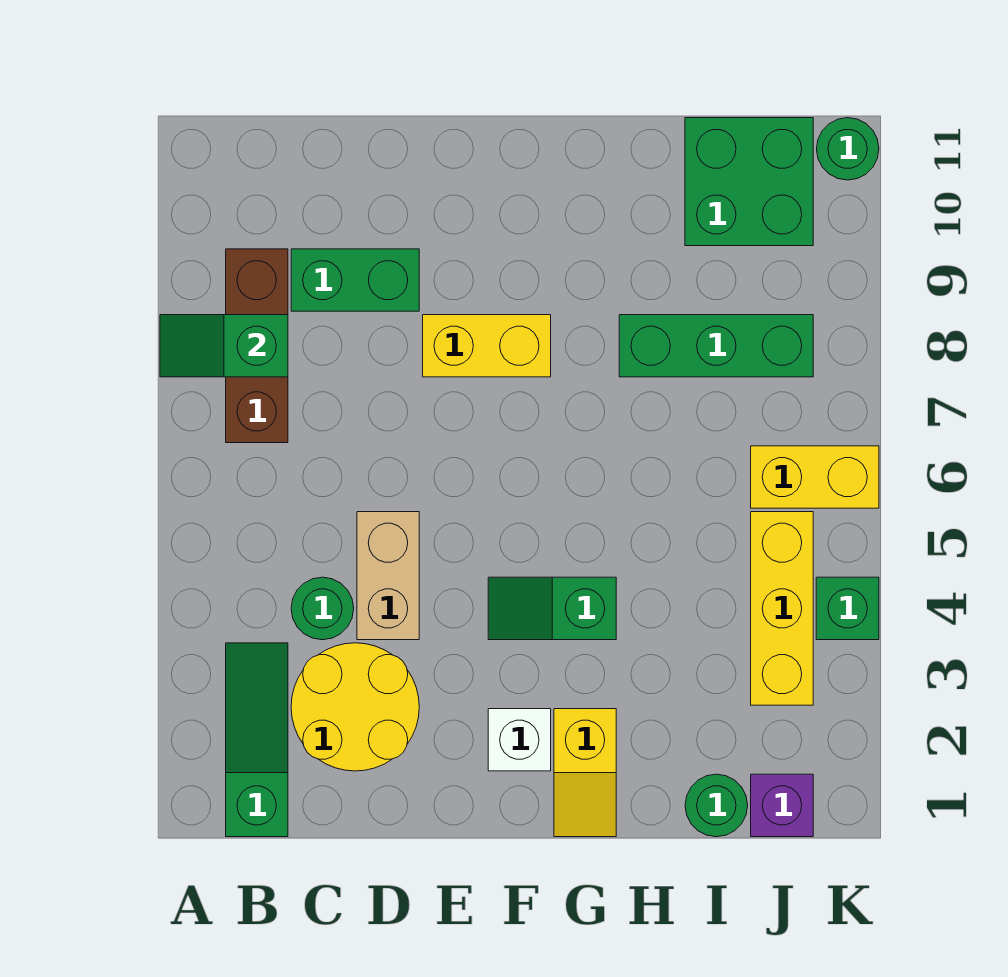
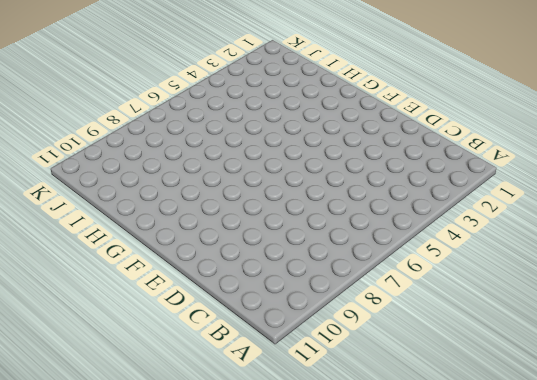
none -> green 1x3 slope [226,643,288,837]
none -> brown 1x3 brick [226,249,288,443]
none -> yellow 2x2 round brick [291,643,419,771]

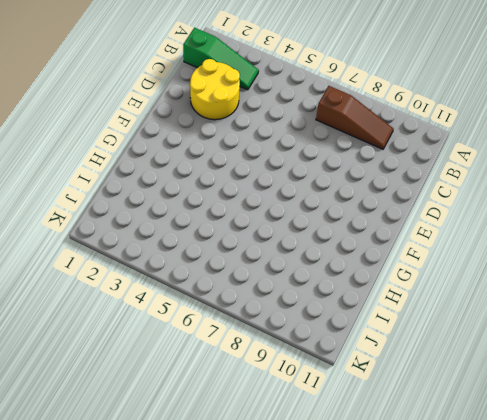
brown 1x3 slope [316,86,393,149] -> brown 1x3 brick [226,249,288,443]
none -> green 1x1 round brick [291,577,354,640]
none -> green 1x2 brick [291,249,419,311]
none -> tan 1x2 brick [357,512,419,640]

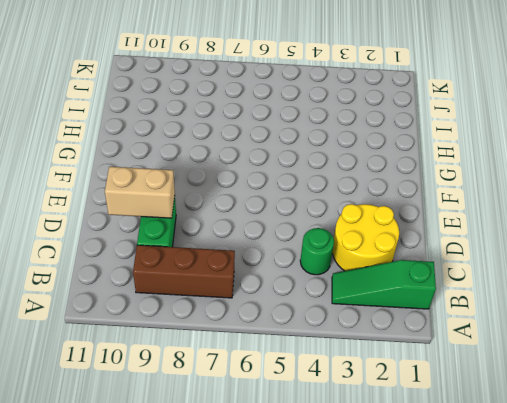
tan 1x2 brick [105,167,175,218] -> tan 1x2 brick moved to [357,512,419,640]
none -> yellow 1x2 brick [423,315,551,377]
none -> white 1x1 brick [488,709,551,771]
none -> green 1x2 slope [488,577,616,640]

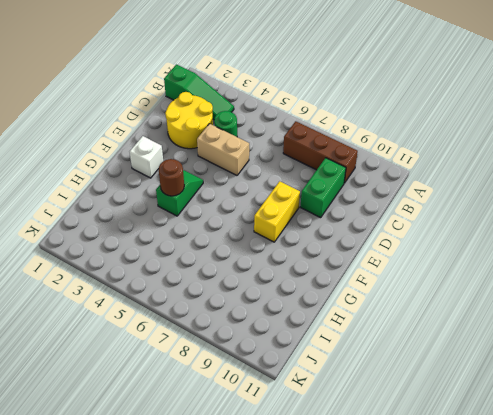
brown 1x1 round brick [159,159,184,196] -> none
none -> yellow 1x2 slope [554,709,616,837]
none -> green 1x3 brick [619,315,813,377]
none -> green 1x1 round brick [685,774,748,837]

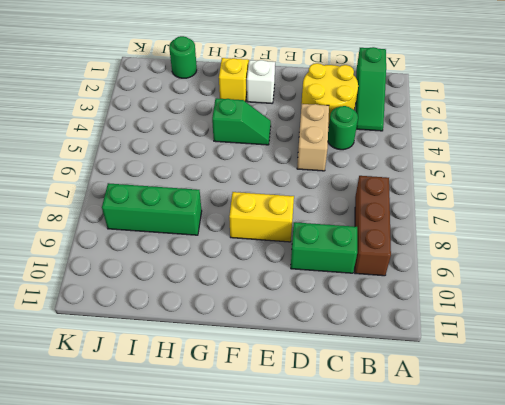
none -> green 2x2 brick [685,118,813,246]
none -> purple 1x1 brick [751,774,813,837]
none -> yellow 1x3 brick [751,512,813,705]

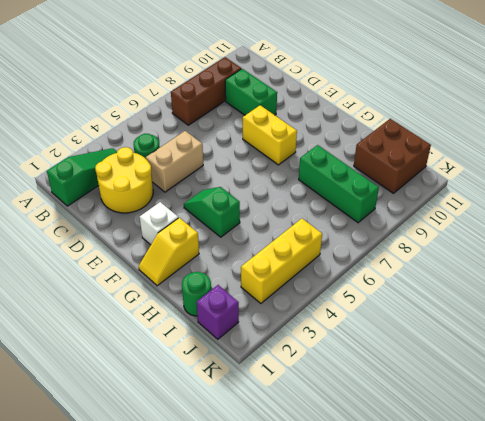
brown 2x2 brick [354,119,431,193] -> green 2x2 brick [685,118,813,246]
none -> yellow 1x2 brick [751,446,879,508]
none -> green 1x1 brick [816,577,879,640]
none -> green 1x1 round brick [817,118,879,180]

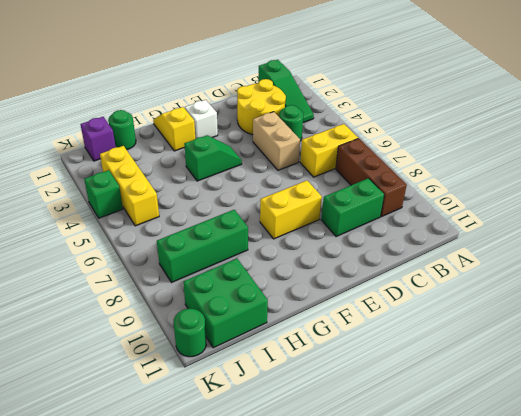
yellow 1x2 brick [300,124,358,177] -> yellow 1x2 brick moved to [751,446,879,508]
none -> green 1x2 slope [160,315,288,377]

